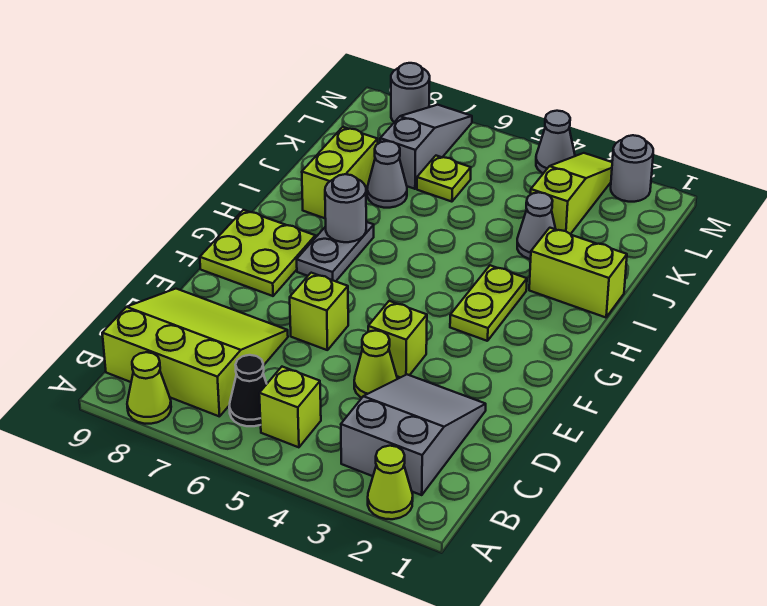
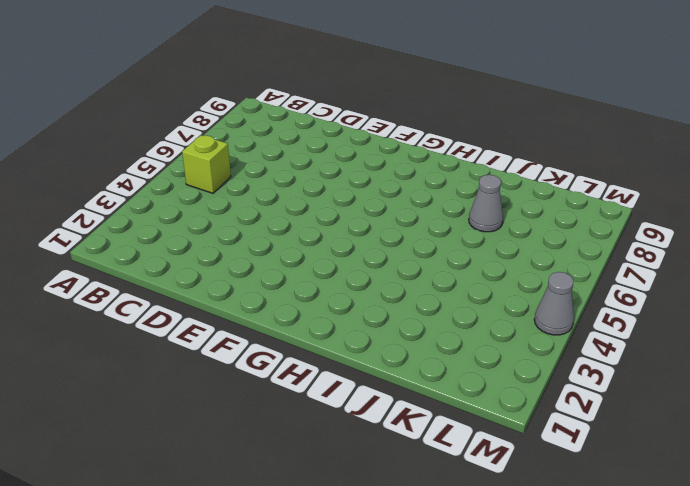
none -> lime 1x1 cone [368,446,413,519]
none -> lime 1x1 cone [127,352,171,424]
none -> grey 2x3 slope [341,375,486,495]

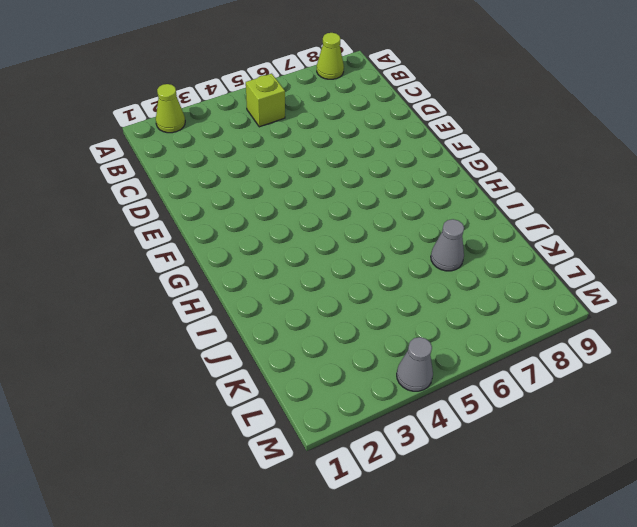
none -> grey 2x3 slope [341,375,486,495]
none -> black 1x1 cone [229,355,267,426]
none -> lime 3x3 slope [102,289,288,417]

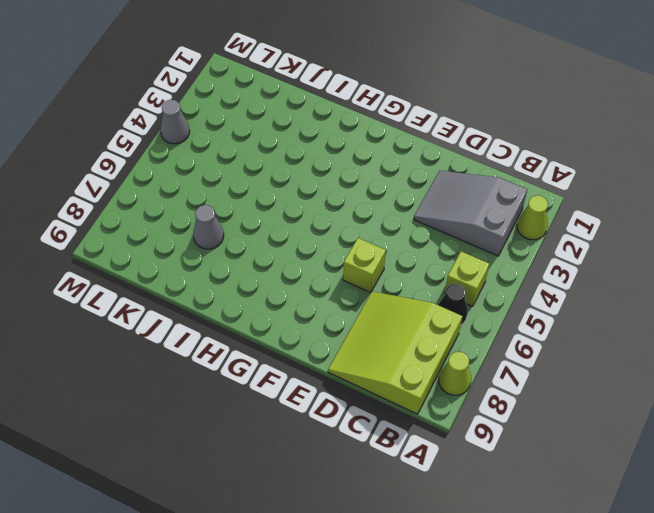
none -> lime 1x1 cone [354,331,397,398]
none -> lime 1x1 brick [368,301,427,378]
none -> lime 2x2 plate [200,210,315,296]

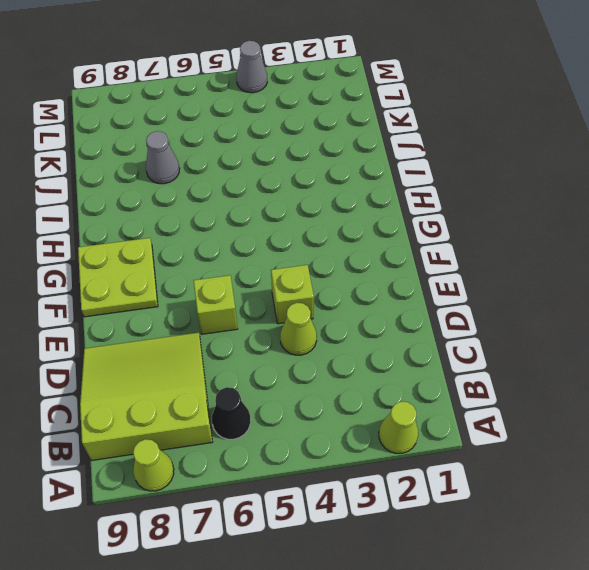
none -> grey 2x3 slope [341,375,486,495]
none -> lime 1x1 brick [259,367,321,447]
none -> lime 1x2 plate [450,265,527,341]

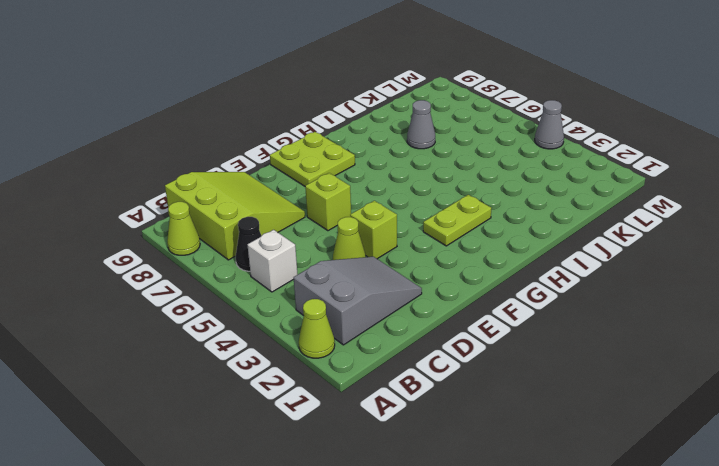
white 1x1 brick [248,230,298,292] -> lime 1x1 brick [259,367,321,447]
none -> grey 1x2 plate [297,222,374,281]
none -> lime 1x2 brick [529,228,627,317]
none -> lime 1x2 brick [302,127,378,218]

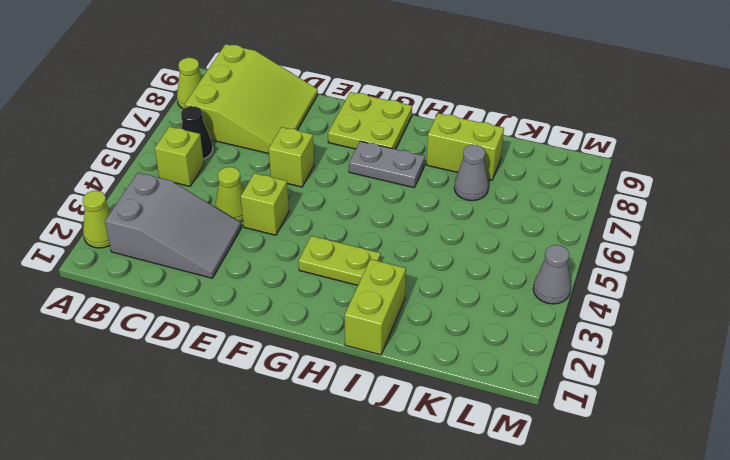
none -> grey 1x1 cone [517,192,555,259]
none -> lime 1x3 slope [531,153,612,234]
none -> lime 1x1 plate [417,156,471,202]

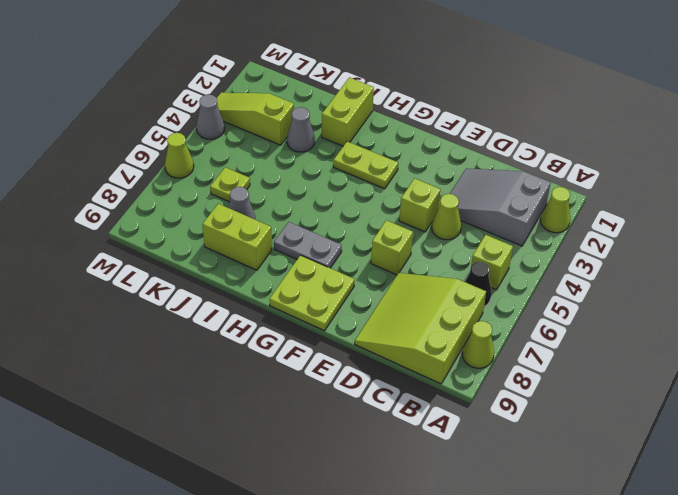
lime 1x1 cone [165,133,194,178] -> none
none -> grey 1x3 slope [380,105,472,189]
none -> grey 1x1 round brick [611,135,653,202]
none -> grey 1x1 round brick [391,63,430,122]

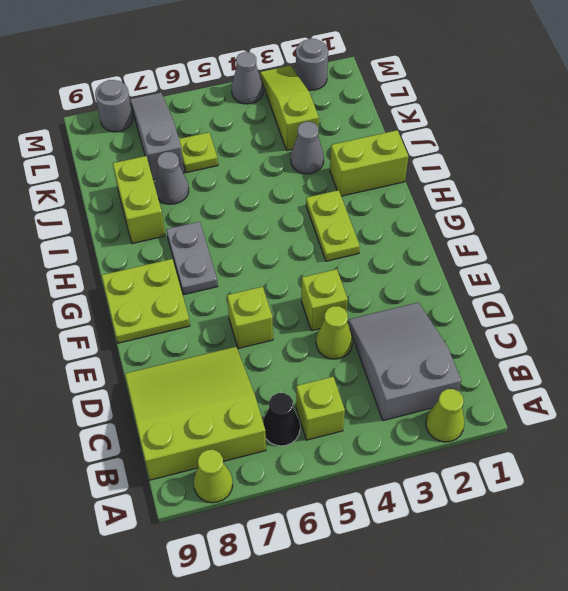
none -> grey 1x1 round brick [325,174,366,242]

